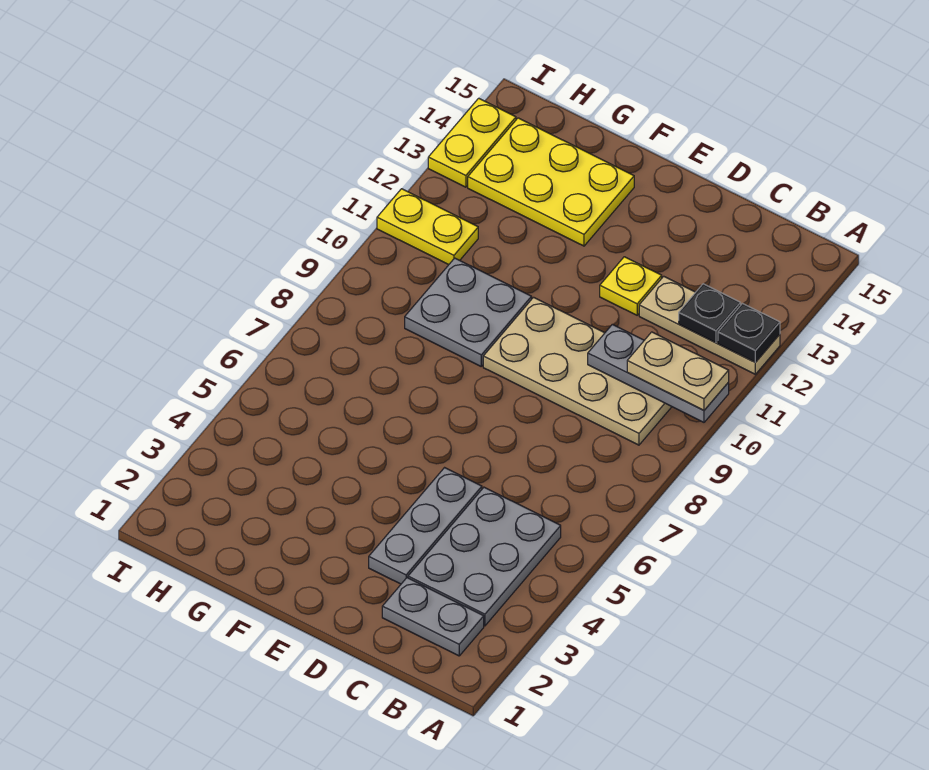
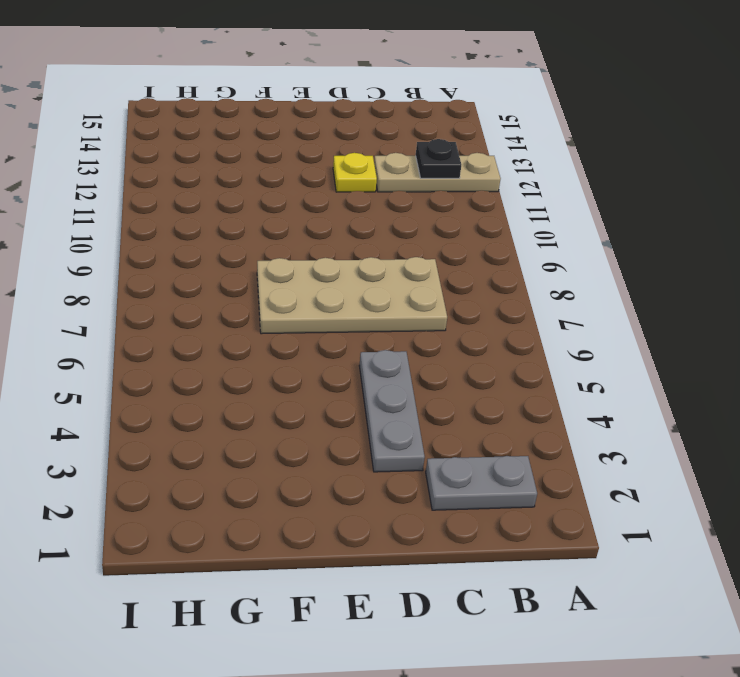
tan 2x4 plate [257,257,447,334] -> tan 2x4 plate moved to [483,297,672,445]
none -> grey 2x3 plate [408,487,561,626]
none -> grey 2x2 plate [405,258,532,366]
none -> yellow 2x3 plate [468,118,634,246]

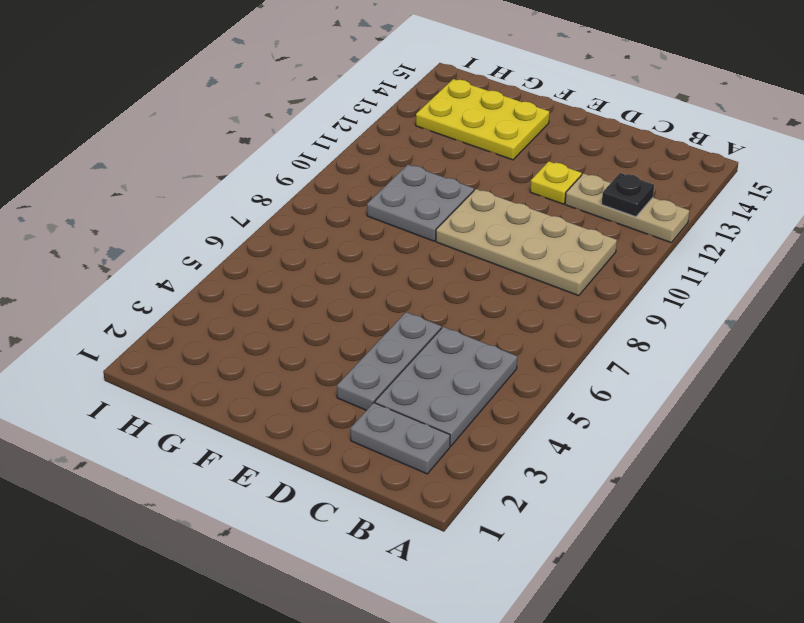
none -> yellow 1x2 plate [377,189,478,265]
none -> yellow 1x2 plate [428,98,516,187]
none -> grey 1x3 plate [588,324,729,422]

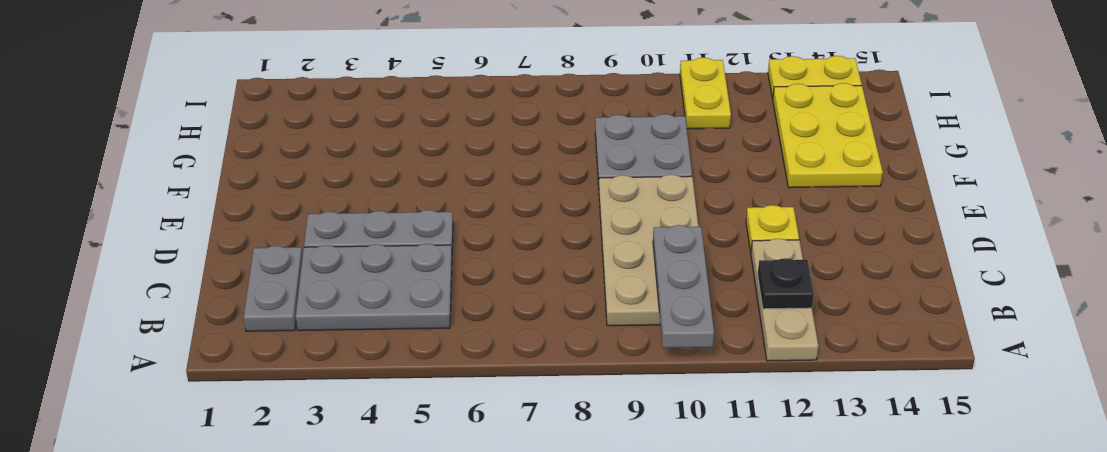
none -> black 1x1 plate [718,304,780,362]
none -> tan 1x2 plate [627,332,729,410]

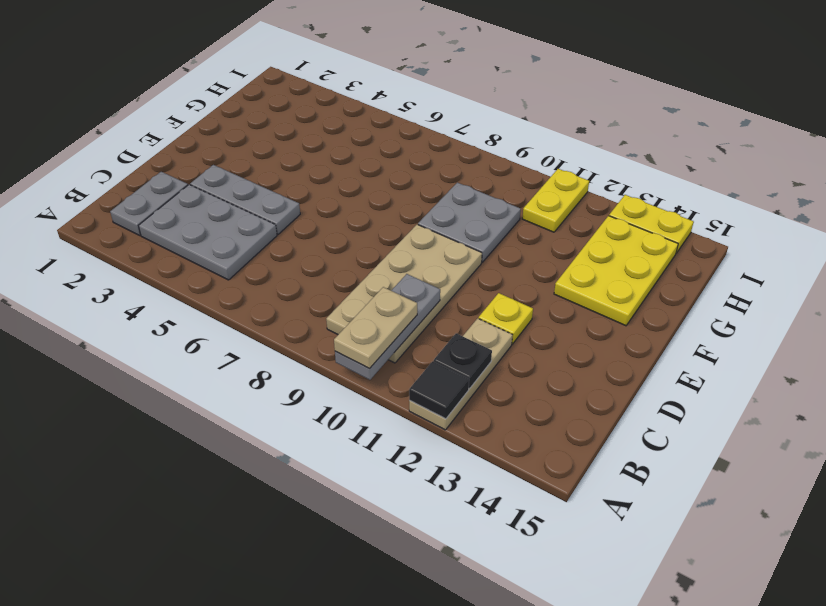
black 1x1 tile [409,361,469,419] -> black 1x1 plate [718,304,780,362]

